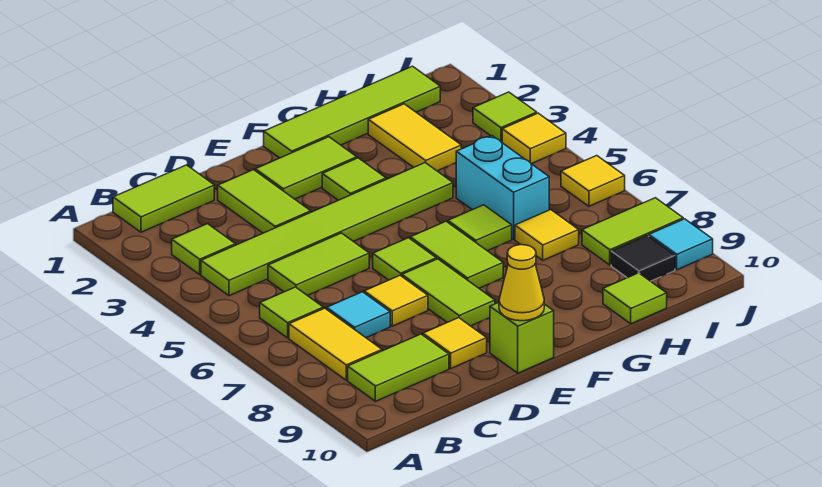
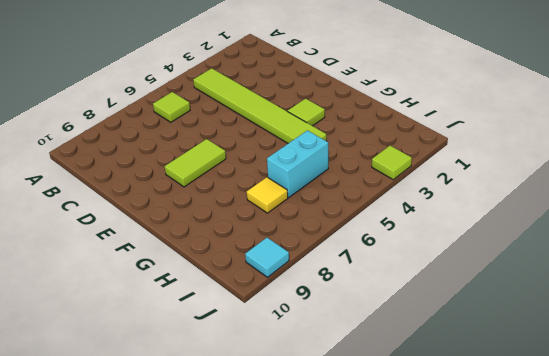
none -> lime 1x2 tile [113,165,214,232]
none -> lime 1x1 tile [172,224,235,274]
none -> yellow 1x2 tile [289,308,382,380]
none -> lime 1x2 tile [348,334,449,401]

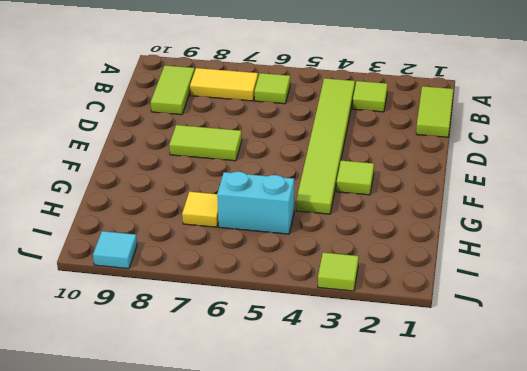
none -> lime 1x2 tile [268,233,369,295]
none -> cyan 1x1 tile [327,292,390,338]
none -> lime 1x2 tile [218,170,311,233]
none -> yellow 1x1 tile [364,275,428,326]

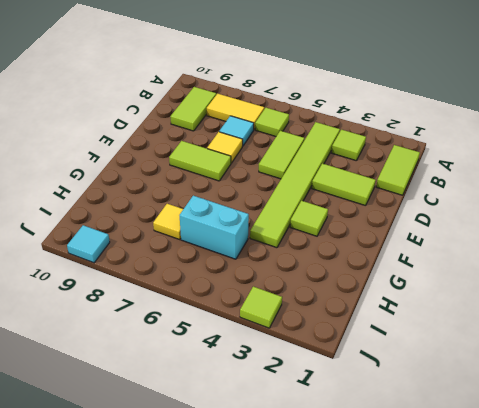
none -> yellow 1x1 tile [423,318,487,368]
none -> lime 1x2 tile [255,137,357,199]
none -> lime 1x1 tile [373,238,436,280]
none -> lime 1x1 brick [490,303,554,373]

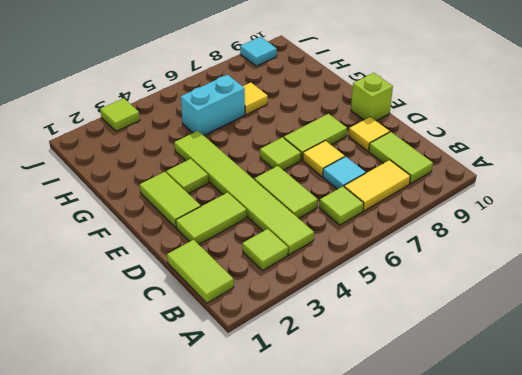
none -> lime 1x4 tile [264,66,440,158]
none -> lime 1x2 tile [410,221,503,288]
none -> lime 1x1 tile [448,205,512,251]
none -> yellow 1x2 tile [368,104,461,171]

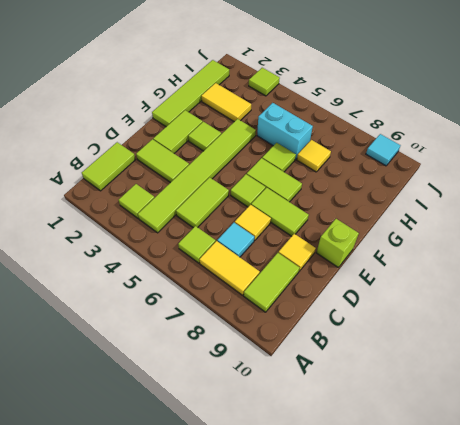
none -> lime 1x1 tile [603,273,667,324]
none -> lime 1x2 tile [582,198,683,265]
none -> black 1x1 tile [611,236,675,281]
none -> yellow 1x1 tile [502,113,566,164]

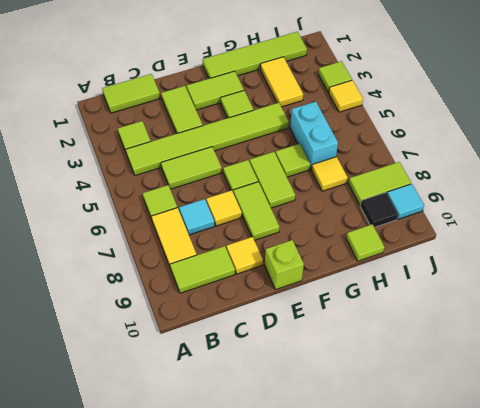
none -> yellow 1x1 tile [561,156,625,206]
none -> yellow 1x1 cone [499,245,544,321]

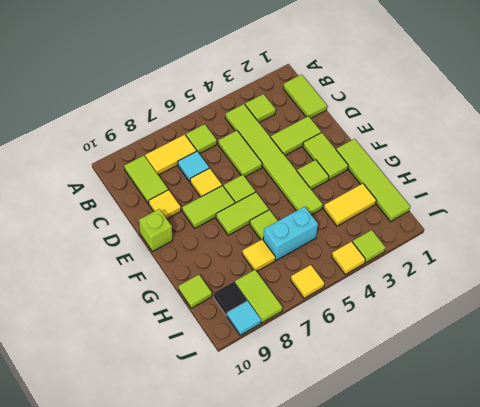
none -> yellow 1x1 cone [499,245,544,321]

